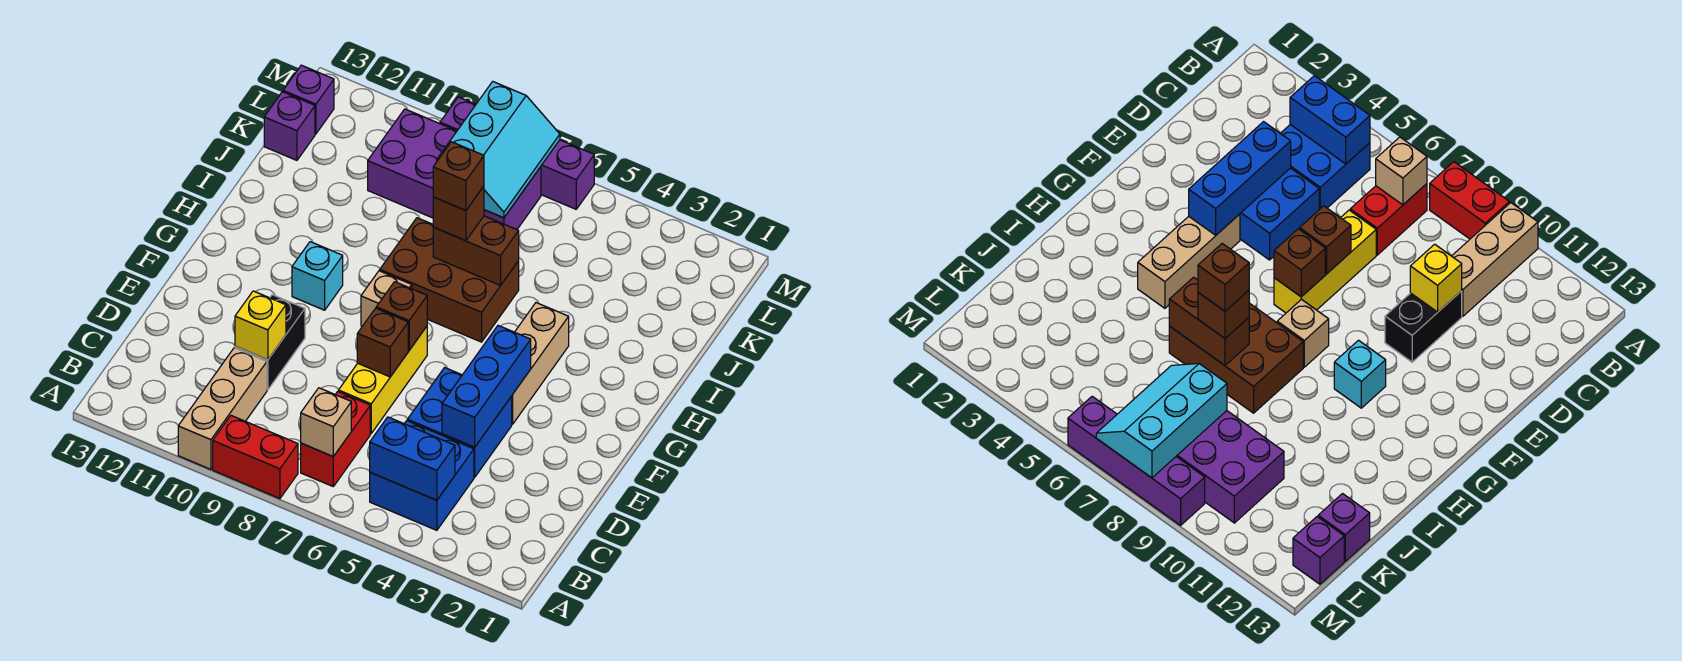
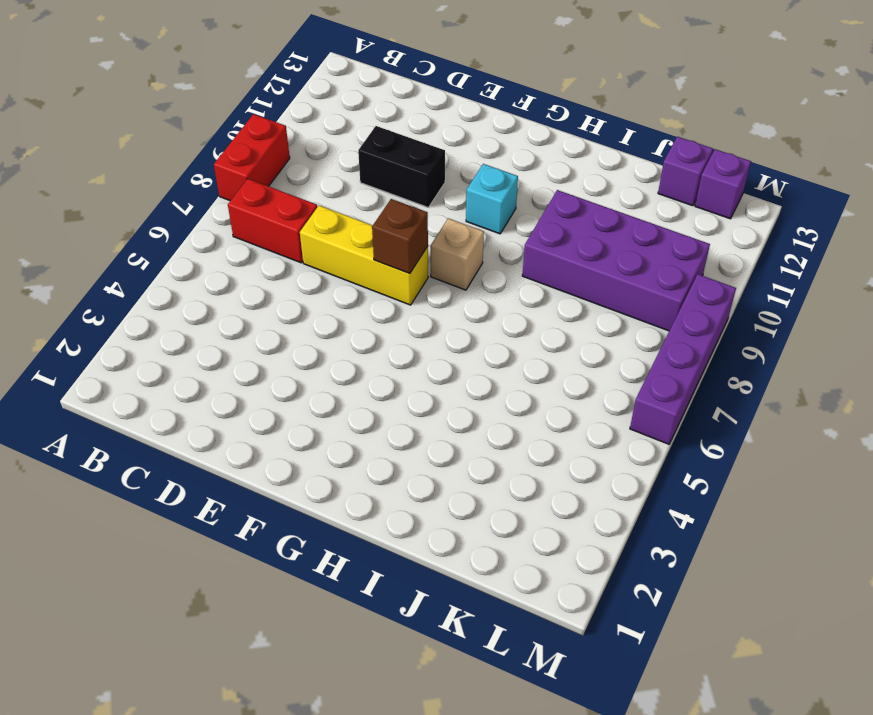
purple 2x4 brick [522,190,710,331] -> purple 2x4 brick turned to [368,109,541,230]
none -> tan 1x3 brick [178,348,267,469]
none -> blue 2x2 brick [370,421,474,530]
none -> blue 2x2 brick [407,368,512,477]

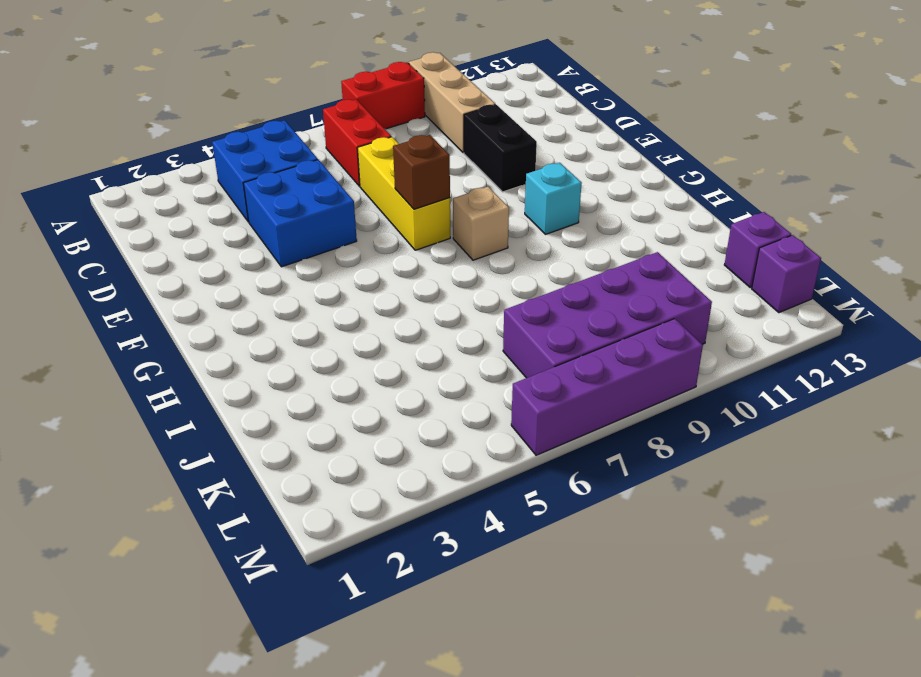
none -> tan 1x3 brick [512,303,569,424]
none -> brown 2x3 brick [380,218,519,342]
none -> blue 1x2 brick [370,417,455,500]

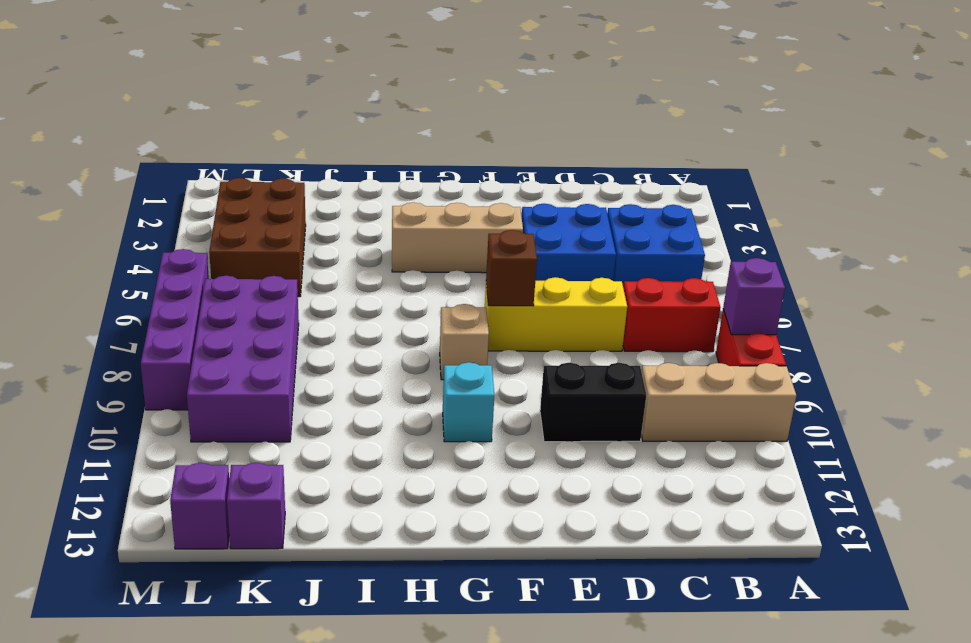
purple 1x1 brick [723,258,785,335] -> none
brown 2x3 brick [209,178,306,297] -> brown 2x3 brick moved to [380,218,519,342]
none -> blue 1x2 brick [370,417,455,500]
none -> tan 1x1 brick [301,388,351,457]
none -> blue 1x3 brick [442,326,531,447]

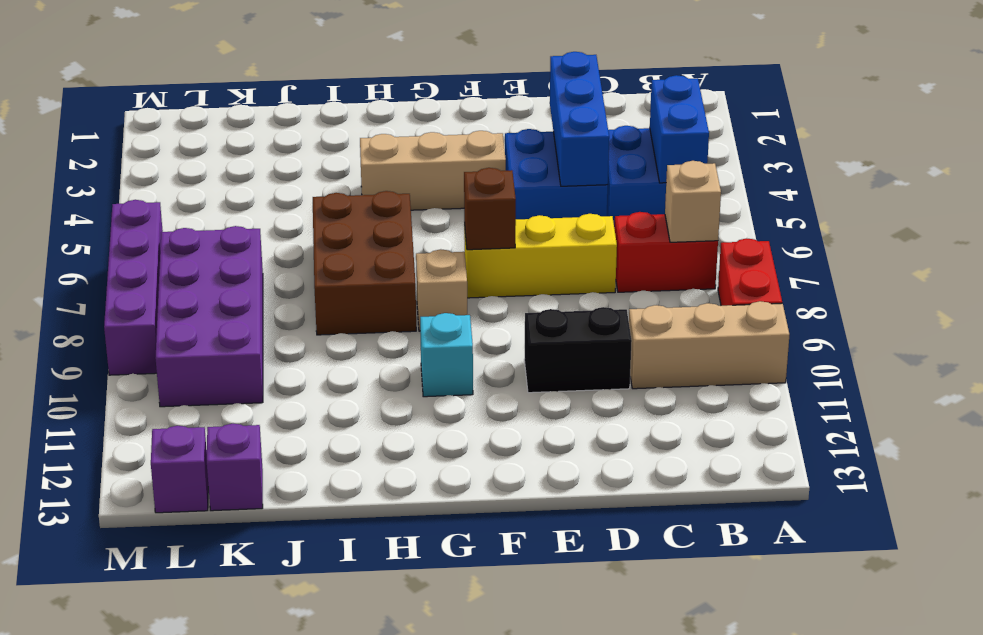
blue 1x3 brick [550,52,609,186] -> blue 1x3 brick turned to [442,326,531,447]
none -> yellow 1x1 brick [235,291,286,360]
none -> brown 1x1 brick [357,308,408,377]
none -> brown 1x2 brick [433,216,519,285]

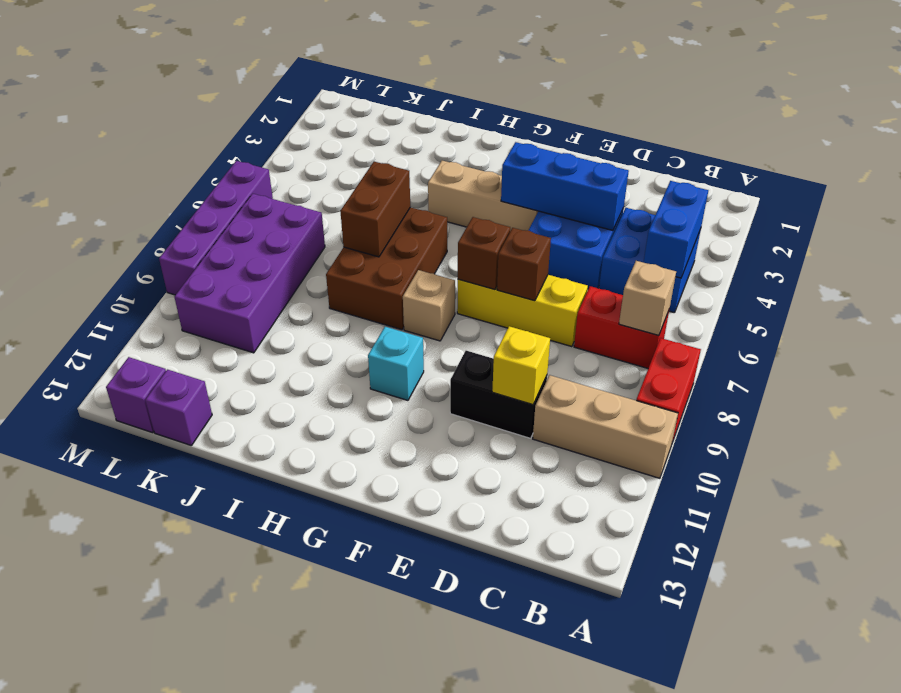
none -> cyan 2x3 slope [437,82,560,218]
none -> brown 1x1 brick [433,186,484,241]
none -> brown 1x1 brick [433,142,484,211]

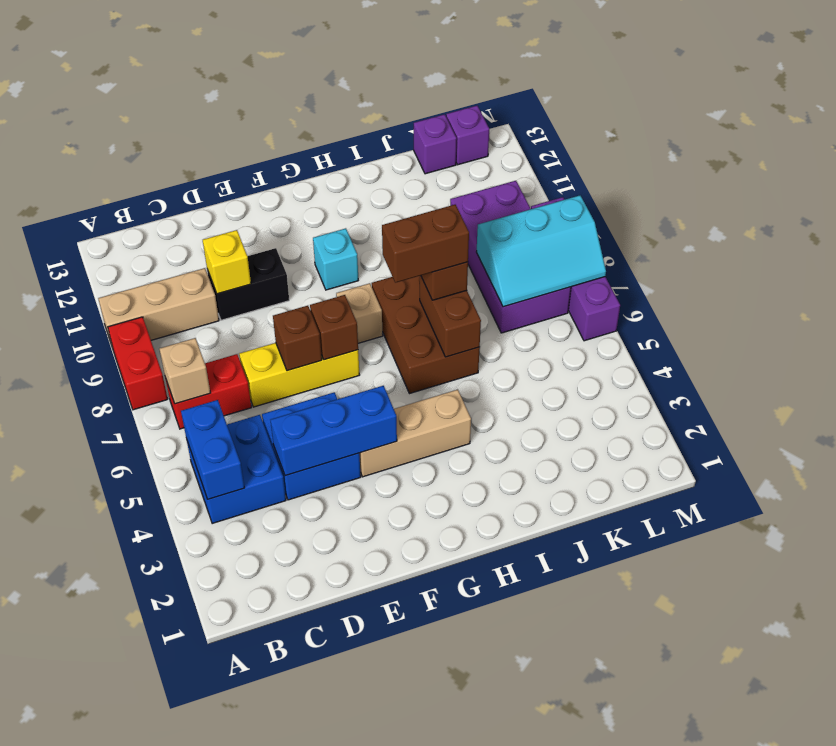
brown 1x2 brick [382,205,469,283] -> brown 1x1 brick [433,142,484,211]

